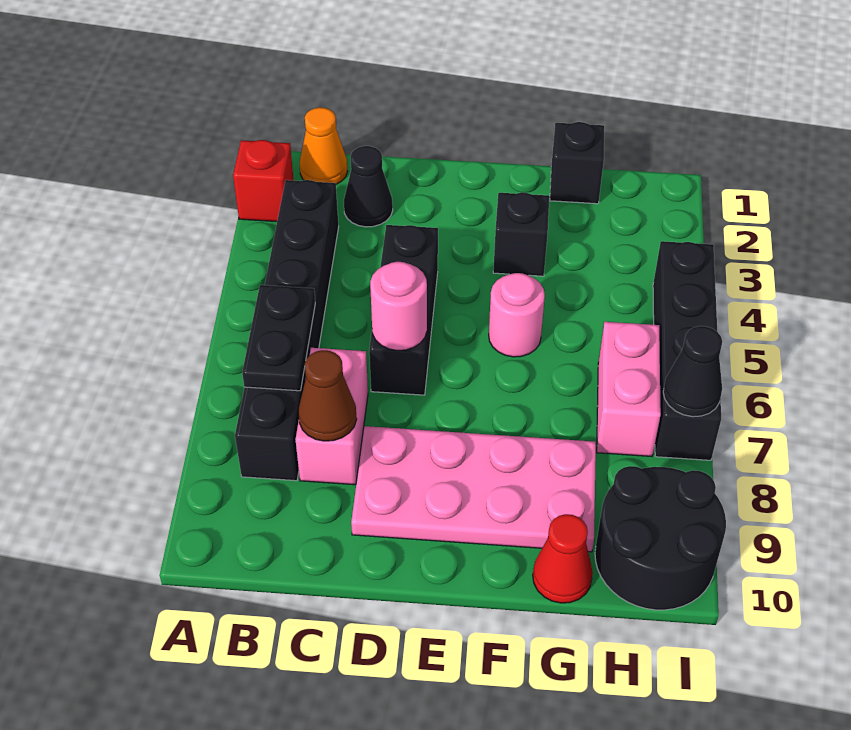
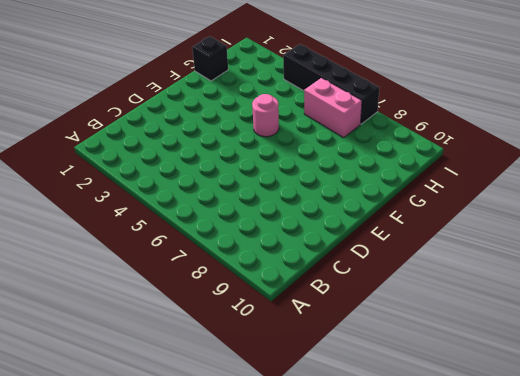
none -> red 1x1 brick [233,140,294,222]
none -> orange 1x1 cone [300,107,348,184]
none -> black 1x6 brick [235,180,339,481]

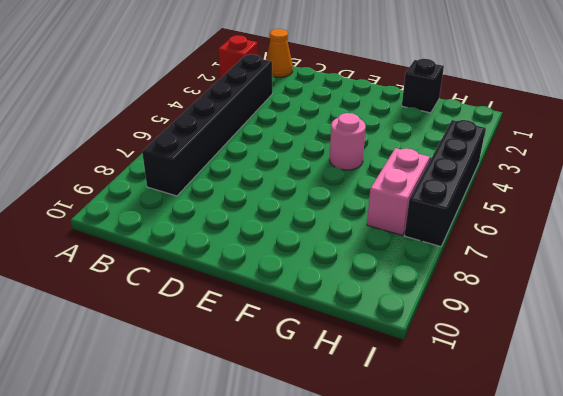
none -> black 1x1 cone [344,146,393,227]
none -> pink 1x2 brick [296,348,368,485]
none -> black 1x3 brick [369,225,438,395]

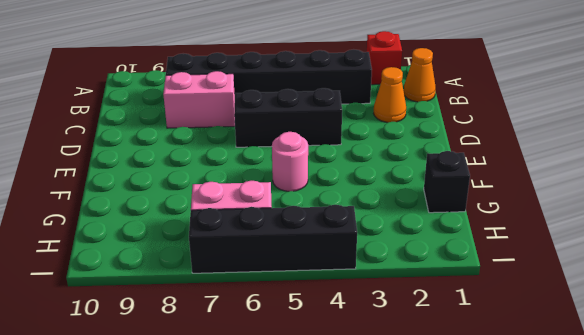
orange 1x1 cone [374,67,406,122] -> black 1x1 cone [344,146,393,227]
none -> pink 2x4 plate [351,426,596,552]
none -> black 1x1 brick [493,193,549,276]
none -> red 1x1 cone [533,514,593,603]

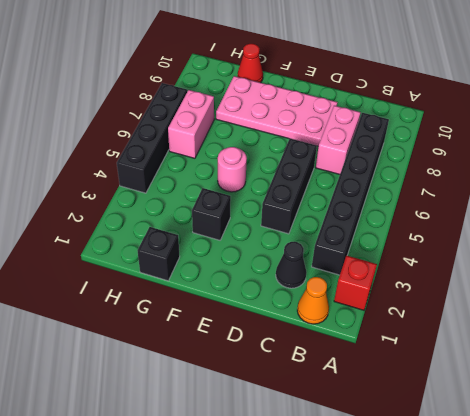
none -> black 2x2 round brick [595,466,726,610]
none -> black 1x2 plate [242,285,315,391]
none -> brown 1x1 cone [299,350,357,441]

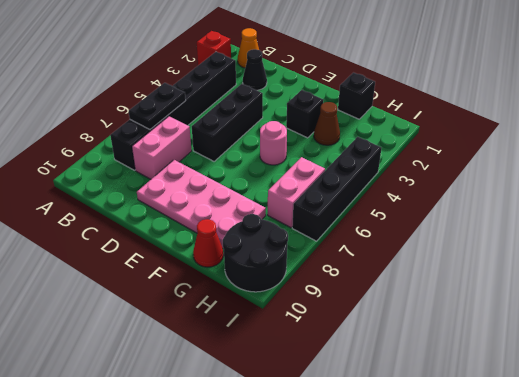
brown 1x1 cone [314,102,340,145] -> brown 1x1 cone moved to [299,350,357,441]
none -> pink 1x1 round brick [370,262,427,350]
none -> black 1x1 cone [663,326,722,417]

